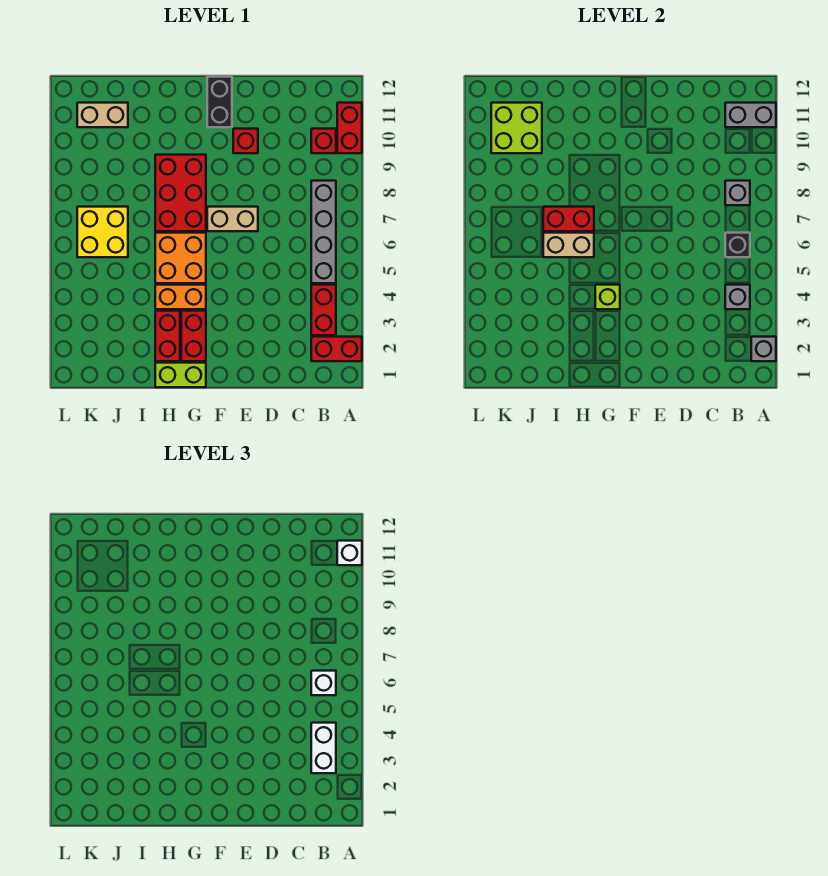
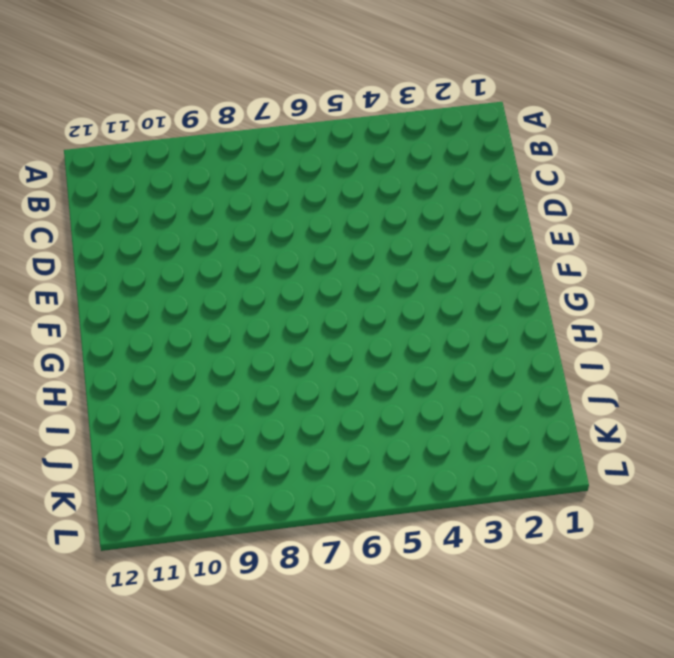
none -> red 1x2 brick [311,337,362,361]
none -> red 1x2 brick [337,103,362,153]
none -> red 1x2 brick [311,285,336,335]

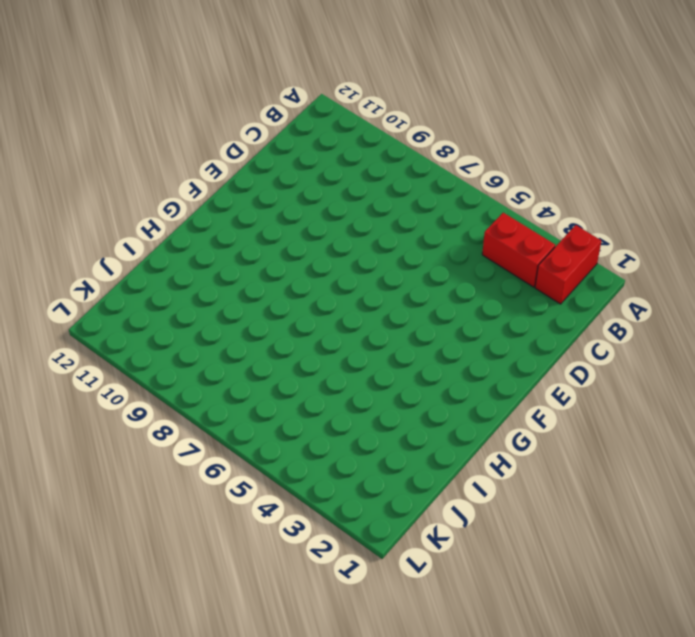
none -> red 1x2 brick [337,103,362,153]
none -> grey 1x4 brick [311,181,336,283]
none -> red 1x1 brick [311,129,336,153]

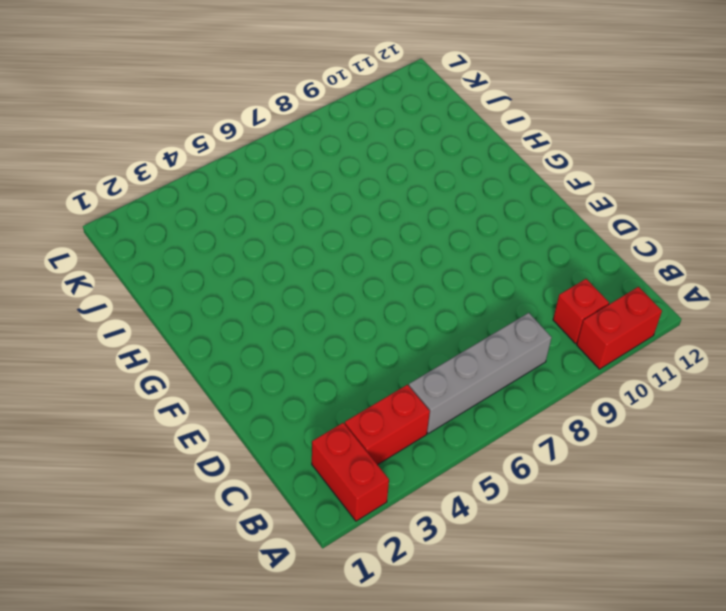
none -> tan 1x2 brick [207,207,258,231]
none -> red 1x1 brick [233,129,258,153]
none -> black 1x2 brick [207,77,232,127]

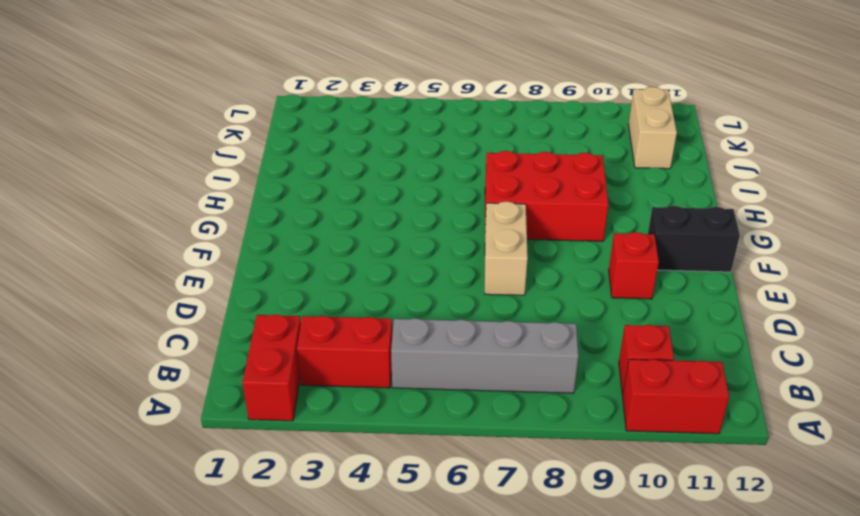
none -> lime 1x2 brick [155,363,206,387]
none -> red 1x2 brick [181,311,206,361]
none -> orange 1x2 brick [155,285,206,309]

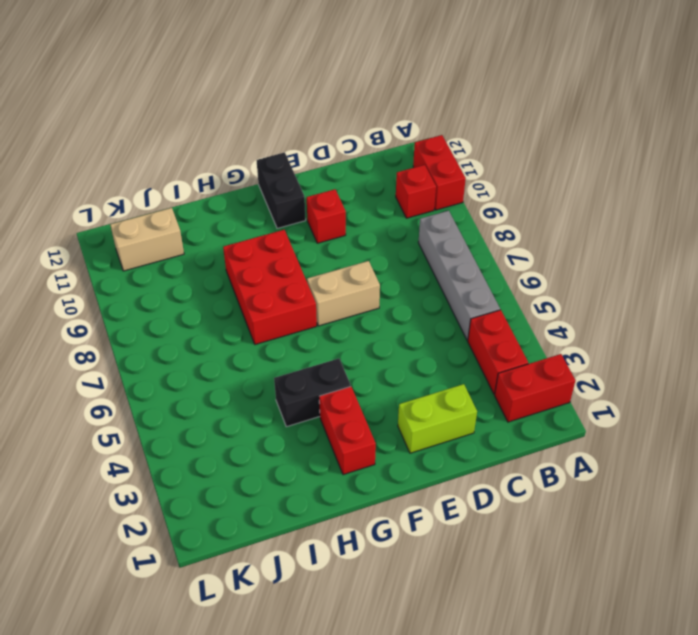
lime 1x2 brick [398,384,477,453] -> lime 1x2 brick moved to [155,363,206,387]
black 1x2 brick [274,359,351,427] -> orange 1x2 brick [155,285,206,309]
none -> orange 2x2 brick [155,233,206,283]
none -> red 1x2 brick [155,311,180,361]
none -> yellow 2x2 brick [77,207,128,257]

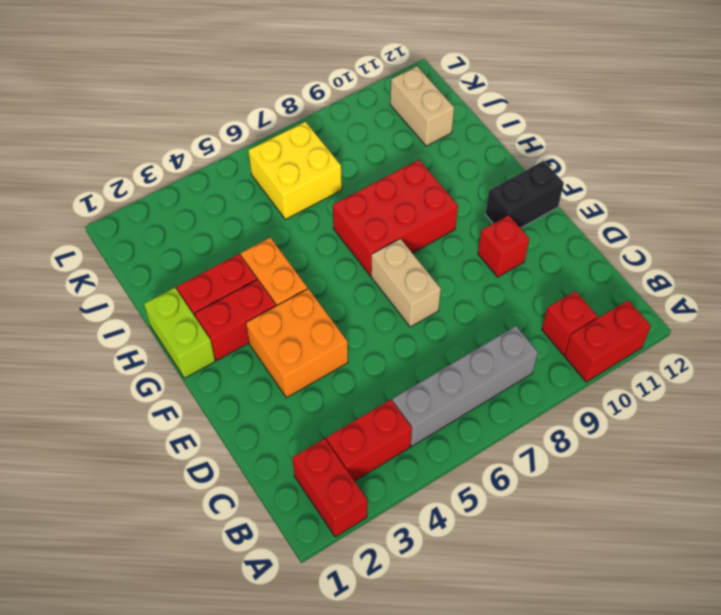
orange 2x2 brick [246,289,348,398] -> orange 2x2 brick moved to [155,233,206,283]
none -> grey 1x1 brick [751,337,776,361]
none -> grey 1x2 brick [725,103,776,127]
none -> grey 1x1 brick [725,285,750,309]

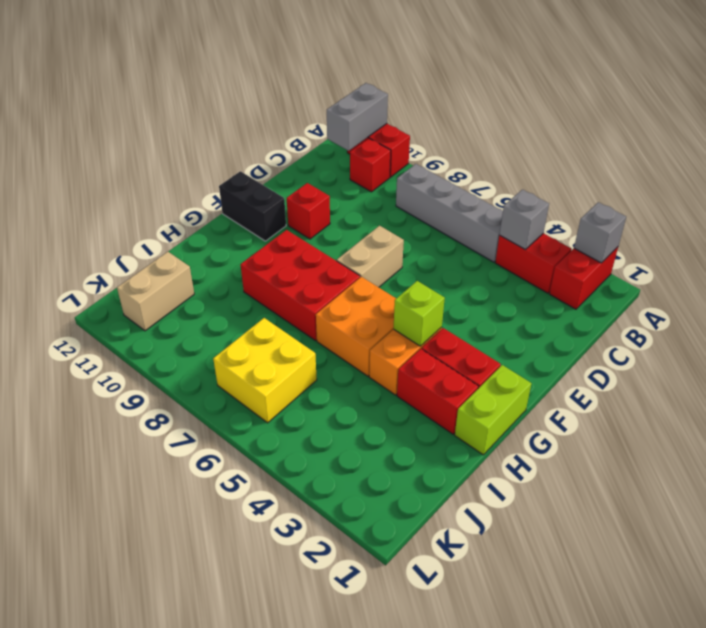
none -> black 1x1 brick [725,233,750,257]
none -> grey 1x1 brick [725,181,750,205]
none -> tan 1x2 brick [543,233,594,257]

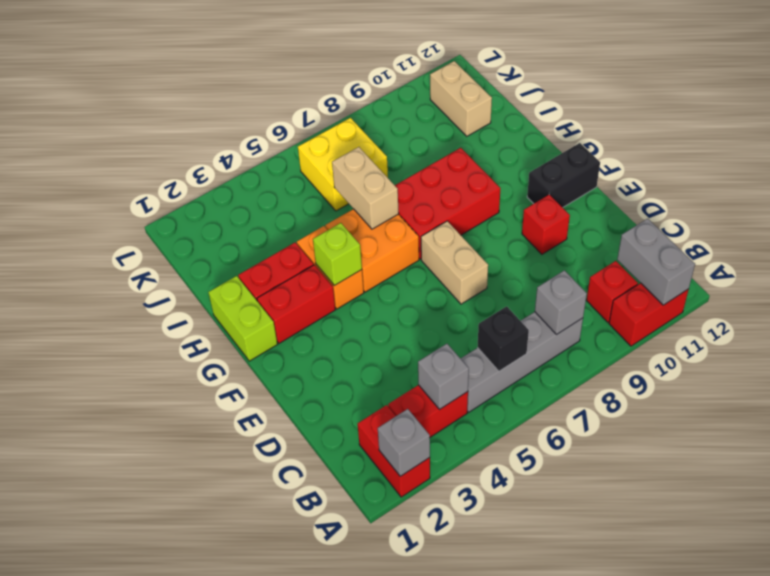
none -> red 1x2 brick [543,207,594,231]
none -> lime 2x2 brick [491,103,542,153]
none -> white 1x1 brick [337,541,362,565]

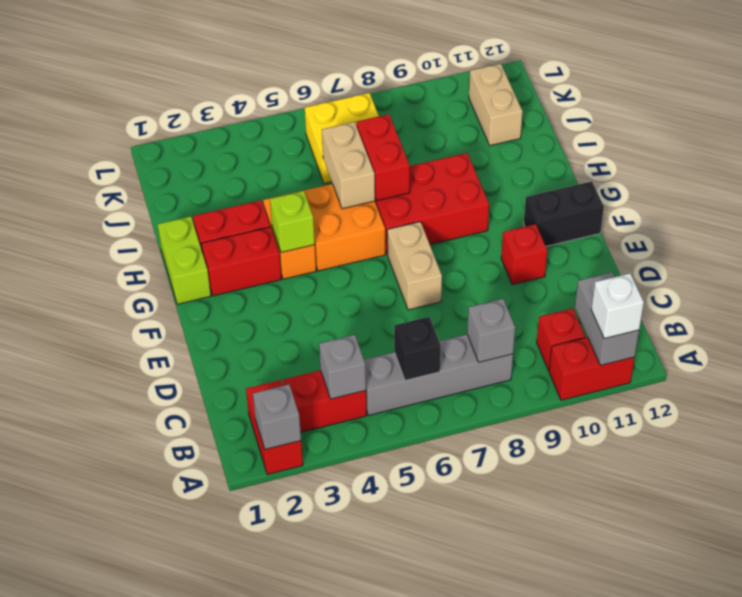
none -> lime 2x2 brick [491,103,542,153]
none -> white 1x2 brick [311,723,336,773]
none -> white 1x1 brick [311,671,336,695]

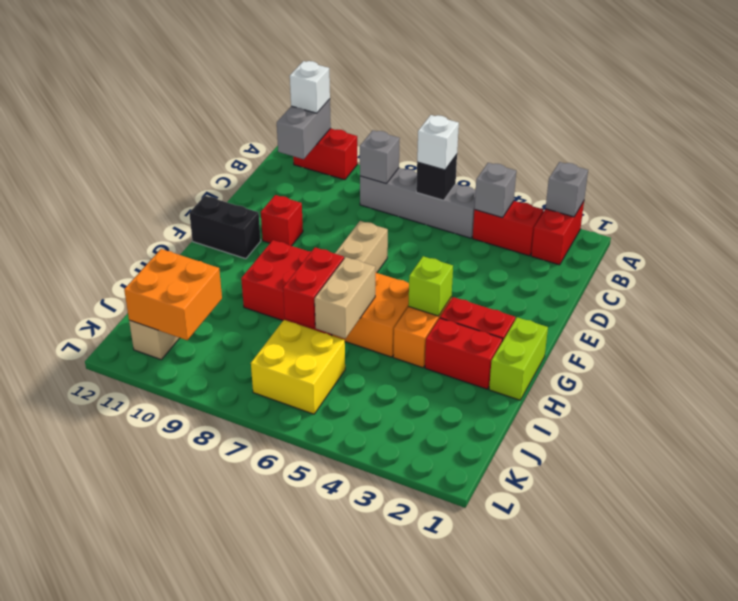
orange 2x2 brick [124,249,222,340] -> lime 2x2 brick [491,103,542,153]
none -> red 1x1 brick [311,129,336,153]
none -> white 1x2 brick [311,723,336,773]

